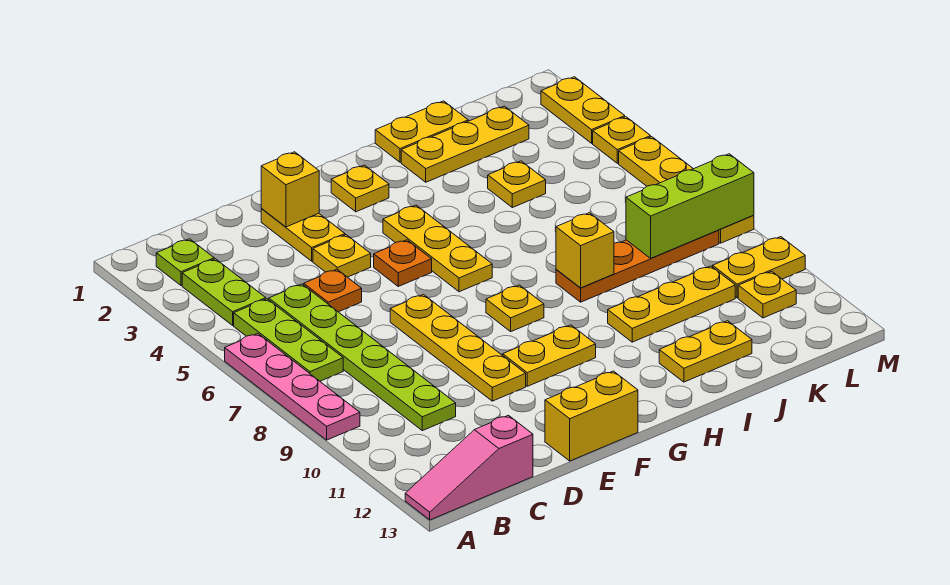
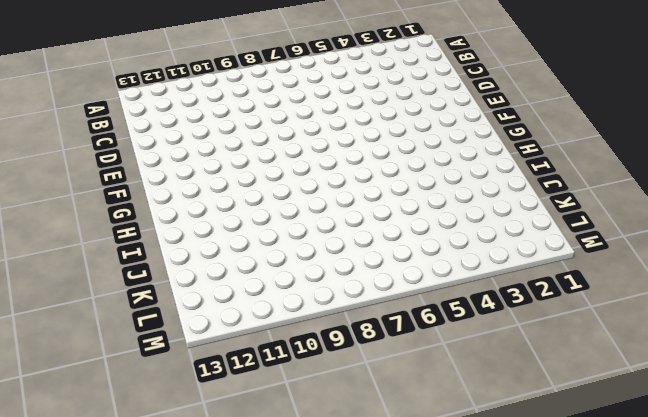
none -> pink 1x4 plate [225,334,360,440]
none -> pink 1x3 slope [405,415,533,520]
none -> lime 1x1 plate [156,239,214,285]
none -> lime 1x2 plate [182,259,266,325]

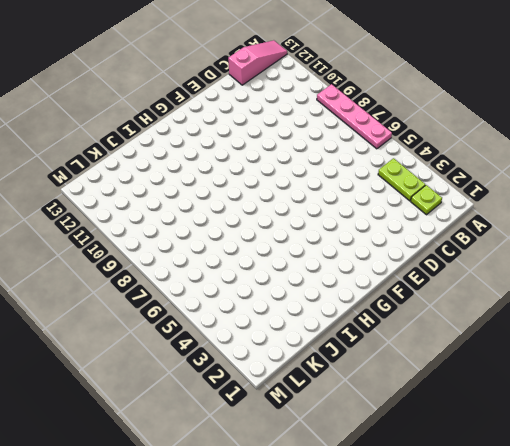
none -> lime 1x3 plate [234,299,343,381]
none -> lime 1x6 plate [269,284,456,431]
none -> orange 1x1 plate [304,269,362,312]
none -> yellow 1x2 plate [261,209,345,261]

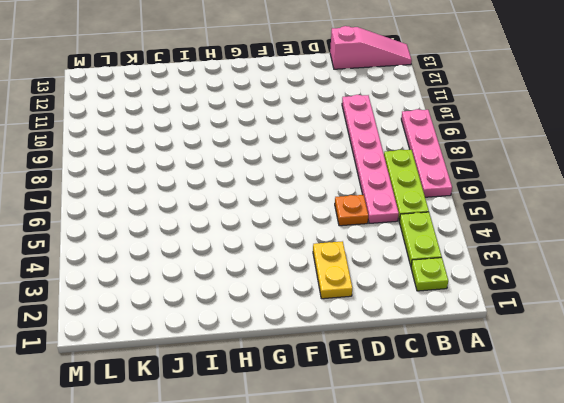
pink 1x6 plate [342,95,399,223] -> lime 1x6 plate [269,284,456,431]
none -> yellow 1x1 plate [313,235,371,277]
none -> yellow 1x4 plate [390,295,526,401]
none -> yellow 1x2 brick [545,371,638,461]
none -> orange 1x1 plate [374,240,432,286]

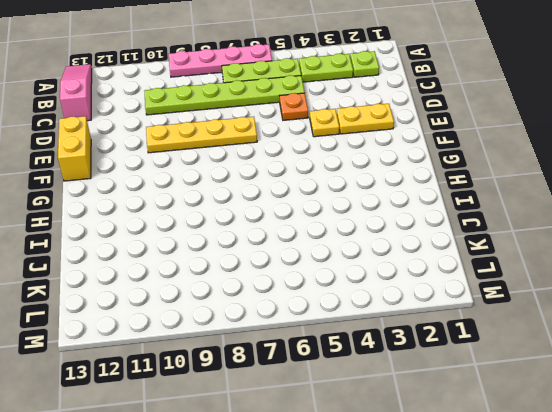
none -> orange 1x1 plate [374,240,432,286]
none -> yellow 1x2 plate [503,325,596,386]
none -> yellow 1x1 plate [331,165,389,212]
none -> yellow 1x3 plate [383,205,492,292]

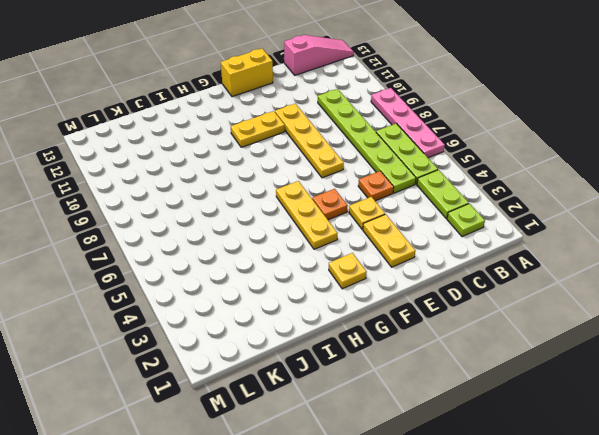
none -> yellow 1x1 plate [486,285,544,331]
none -> yellow 1x2 plate [375,101,468,162]
none -> yellow 1x3 plate [401,106,529,182]
none -> orange 1x4 plate [556,230,719,302]

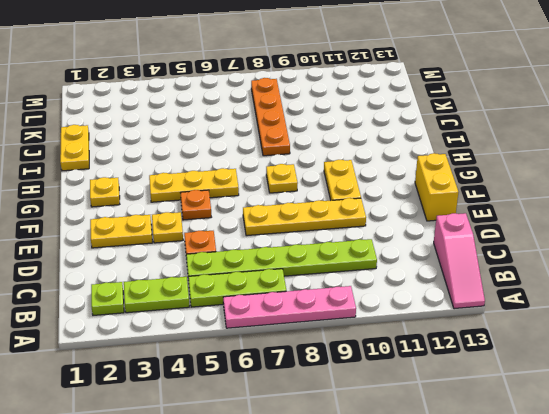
none -> yellow 1x3 plate [401,106,529,182]
none -> yellow 1x3 plate [608,266,735,342]
none -> yellow 1x2 plate [659,321,752,382]
none -> yellow 1x1 plate [488,161,546,208]

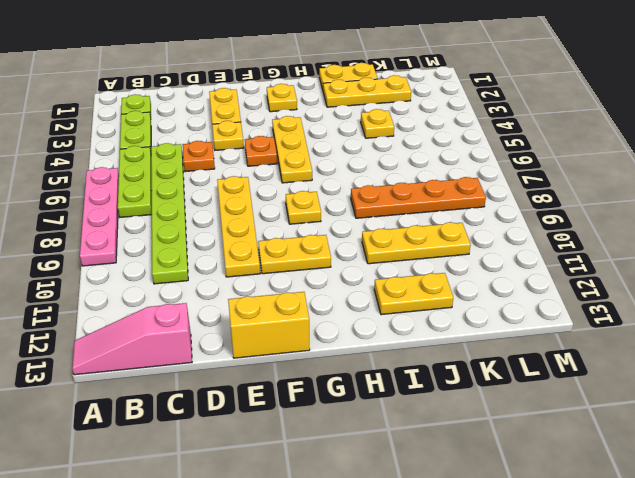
none -> yellow 1x2 plate [713,237,805,298]
none -> yellow 1x1 plate [738,271,796,318]
none -> yellow 1x2 plate [541,77,625,143]
none -> yellow 1x1 plate [593,117,651,163]

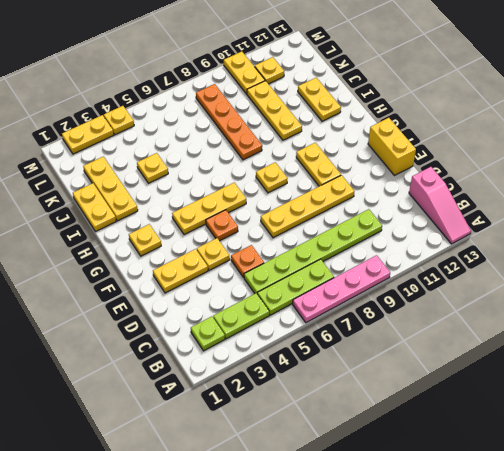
none -> yellow 1x4 plate [619,137,754,243]
none -> yellow 1x1 brick [261,152,319,227]
none -> yellow 1x1 brick [556,213,614,288]
none -> lime 1x3 brick [626,154,754,258]

